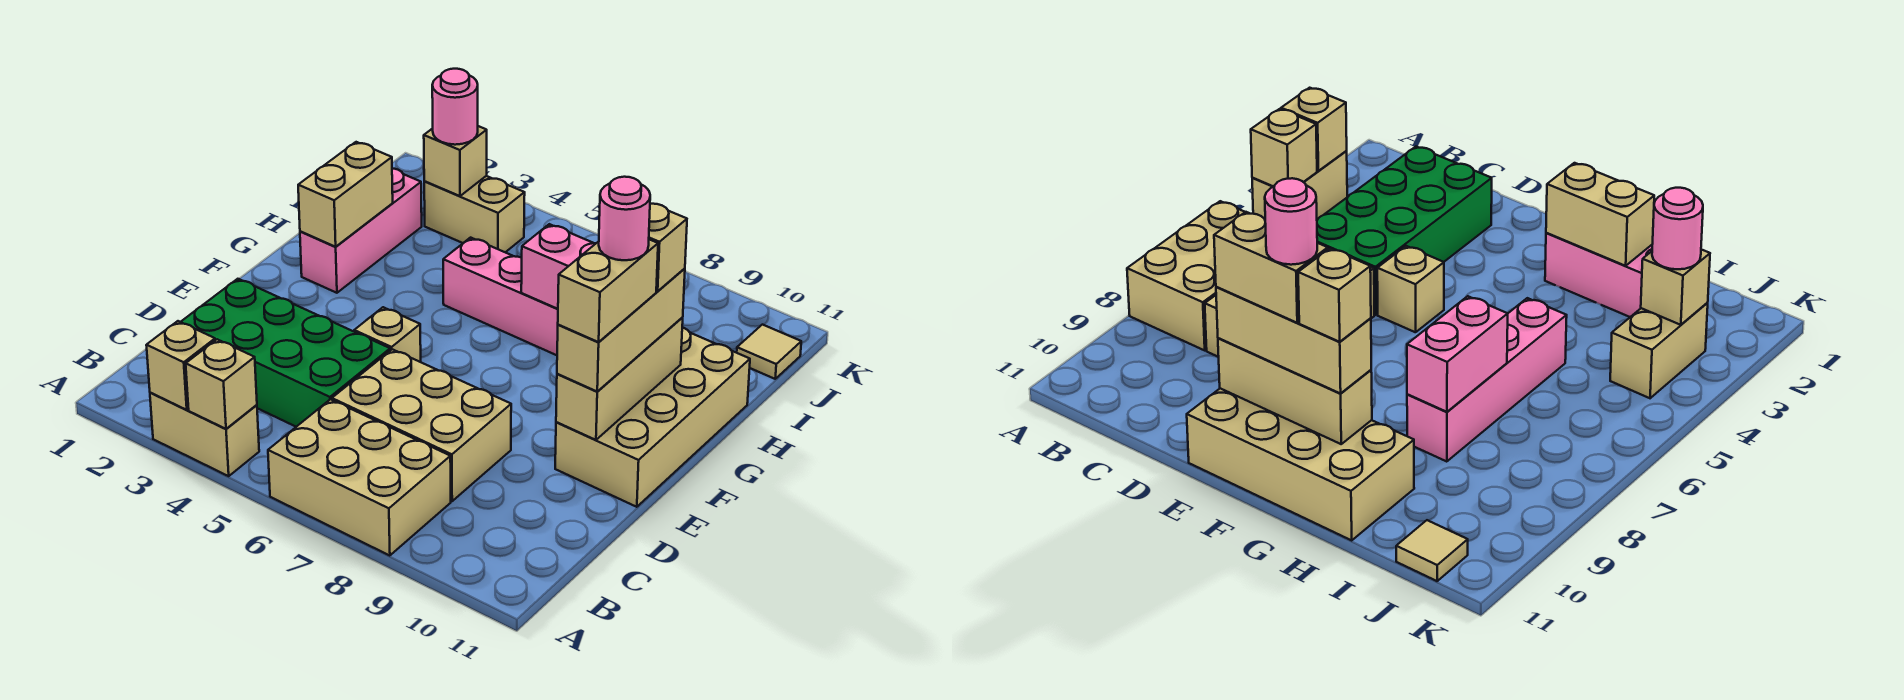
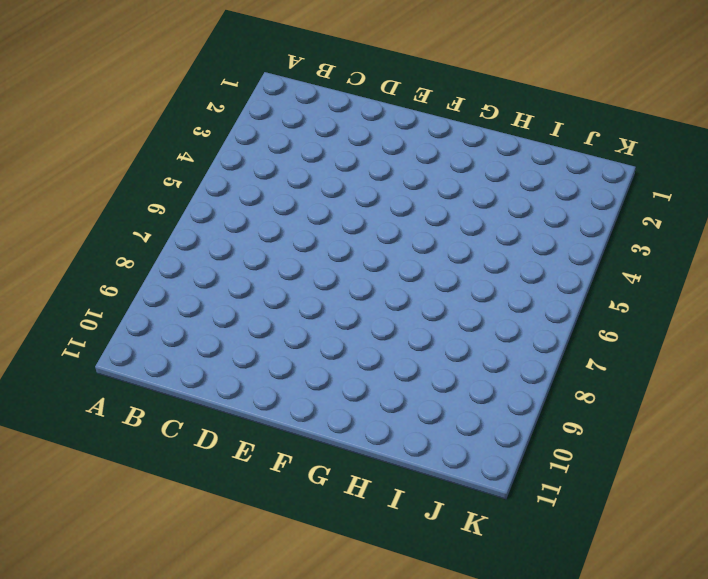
none -> tan 1x2 brick [150,393,259,476]
none -> tan 2x3 brick [268,399,451,556]
none -> green 2x4 brick [181,279,390,427]

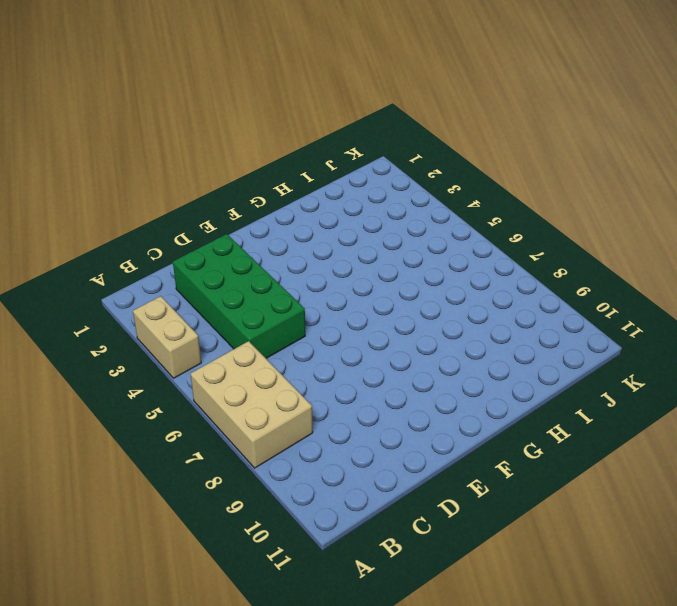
none -> tan 2x3 brick [332,349,511,501]
none -> tan 1x1 brick [354,307,421,362]
none -> tan 2x4 brick [555,327,750,507]

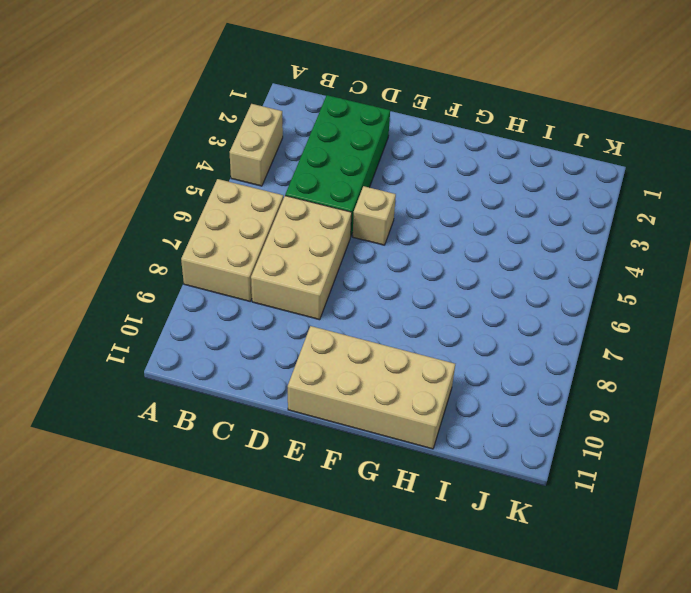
none -> pink 1x3 brick [300,168,422,293]
none -> pink 1x4 brick [443,238,558,355]
none -> tan 1x2 brick [424,176,525,252]

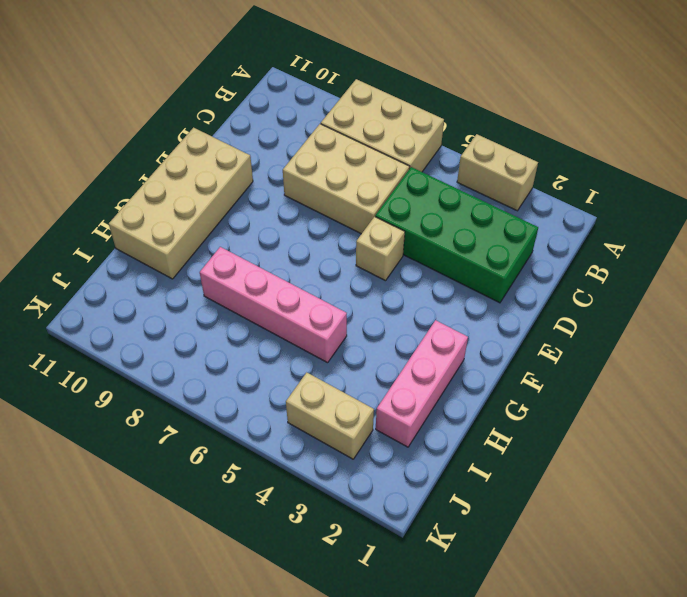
none -> tan 1x1 tile [737,325,801,379]
none -> tan 1x1 brick [146,321,215,410]
none -> tan 1x1 brick [186,339,257,429]

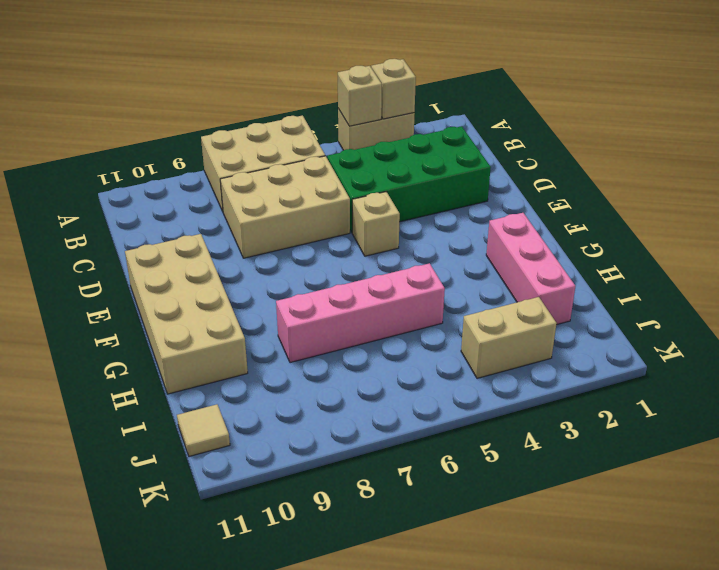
none -> tan 1x3 brick [556,318,683,440]
none -> tan 1x2 brick [298,142,393,247]
none -> pink 1x2 brick [521,224,596,309]

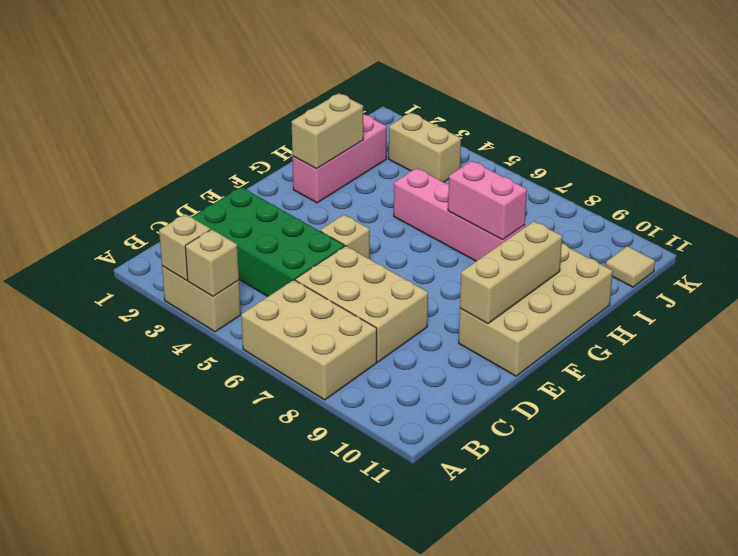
none -> tan 1x1 brick [424,126,487,196]
none -> tan 1x3 brick [557,268,685,392]
none -> pink 1x1 round brick [432,69,478,145]

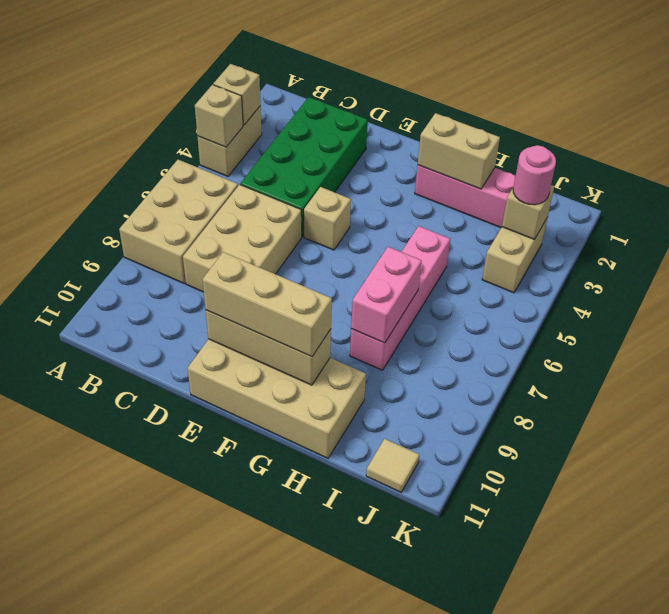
none -> tan 1x2 brick [558,239,658,342]
none -> tan 1x1 brick [649,203,687,291]
none -> pink 1x1 round brick [599,177,650,260]

